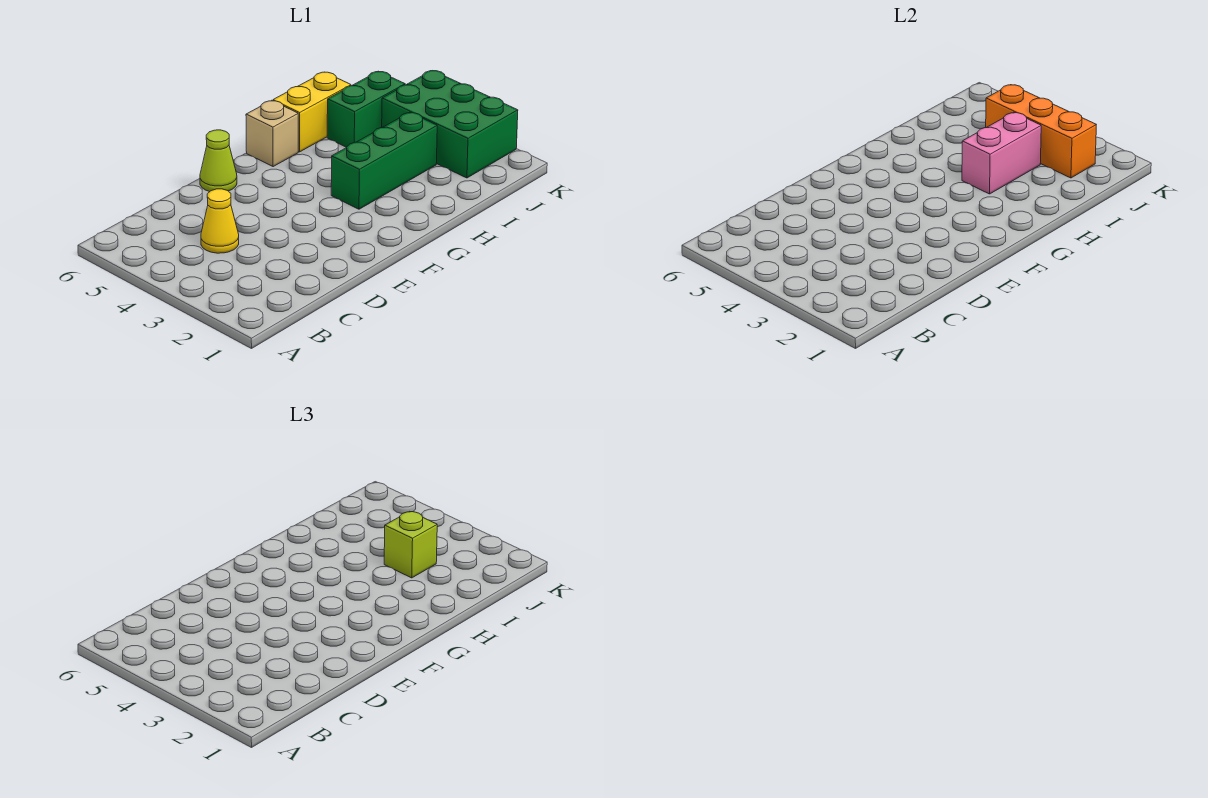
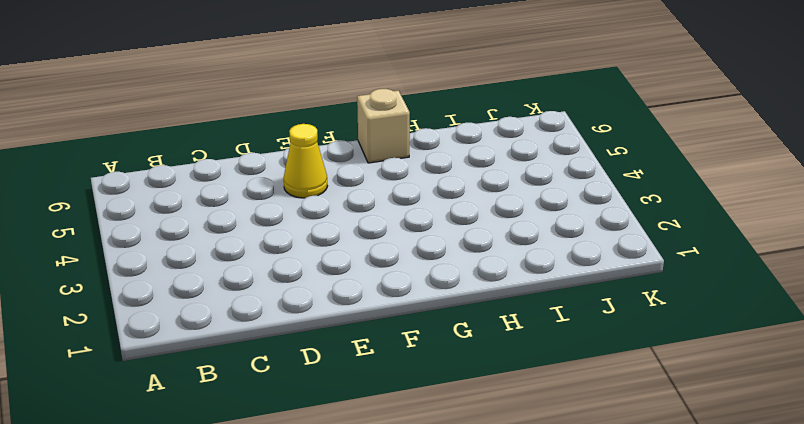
yellow 1x1 cone [284,124,327,198] -> yellow 1x1 cone moved to [201,189,239,253]
none -> lime 1x1 cone [200,130,237,192]
none -> green 1x3 brick [331,112,437,209]

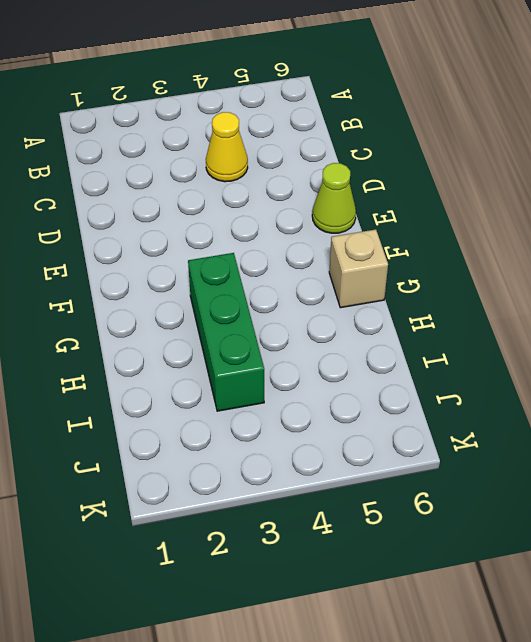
none -> yellow 1x2 brick [273,72,351,152]
none -> green 1x2 brick [327,71,405,147]

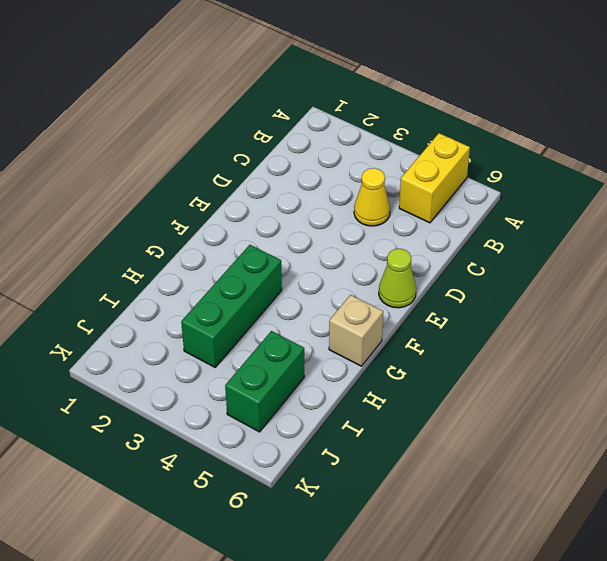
yellow 1x2 brick [399,133,470,223] -> yellow 1x2 brick moved to [273,72,351,152]
none -> green 2x3 brick [382,71,518,178]
none -> pink 1x2 brick [962,112,1041,194]

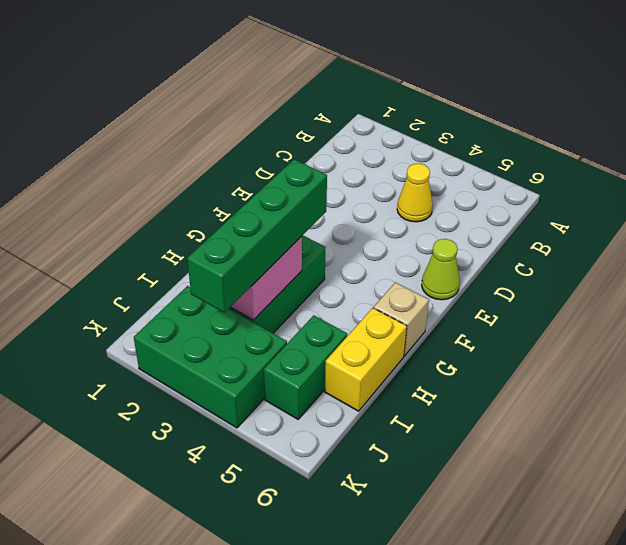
green 1x4 brick [187,159,327,313] -> lime 1x1 brick [384,511,437,578]
none -> orange 1x3 brick [986,85,1096,178]

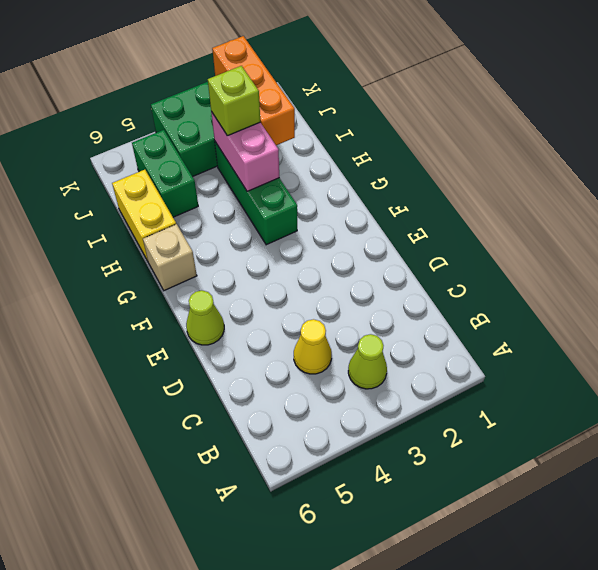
lime 1x1 cone [348,334,387,389] -> none
orange 1x3 brick [212,36,295,145] -> orange 1x3 brick turned to [986,85,1096,178]

